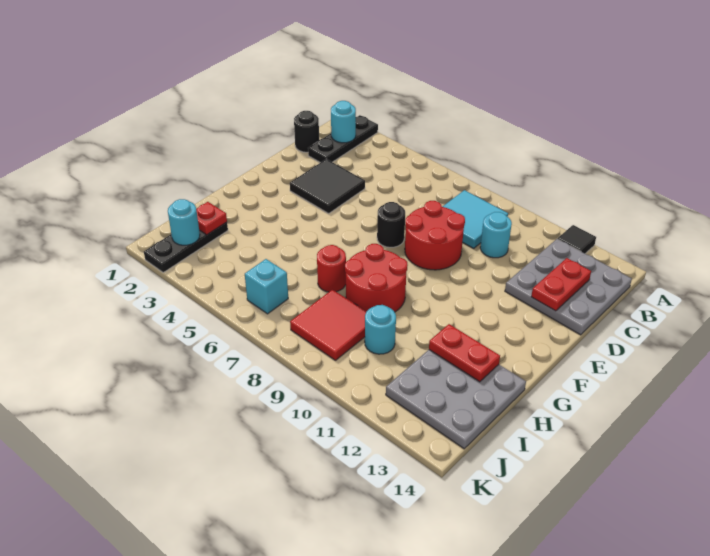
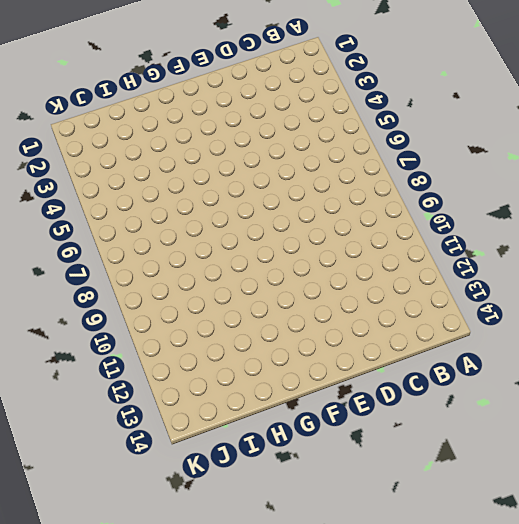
none -> black 1x3 plate [308,115,378,163]
none -> black 1x1 tile [558,225,596,254]
none -> cyan 2x2 tile [442,190,508,248]

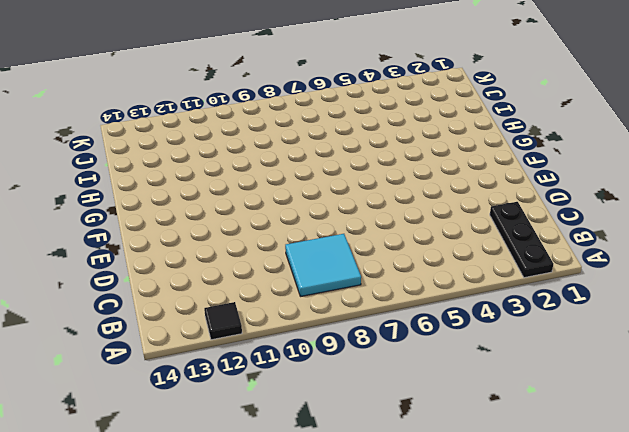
none -> grey 3x3 plate [505,239,632,335]
none -> black 1x1 round brick [294,111,319,152]
none -> cyan 1x1 round brick [480,212,512,258]

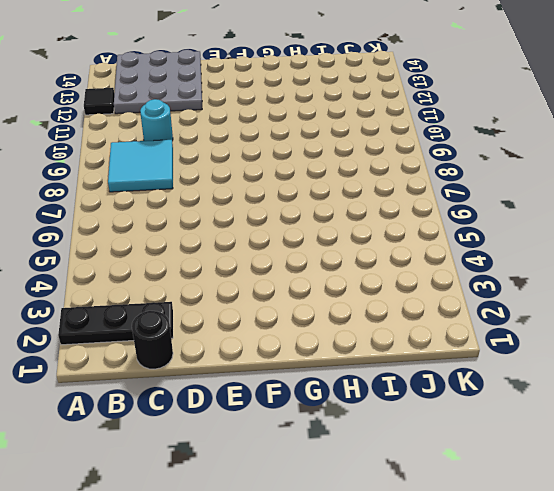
none -> black 2x2 tile [290,159,365,213]
none -> red 2x2 round brick [405,201,465,270]
none -> black 1x1 round brick [377,202,405,247]

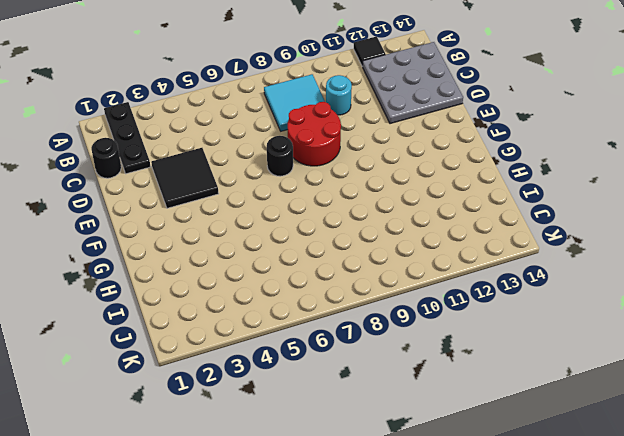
none -> red 2x2 round brick [345,244,407,312]
none -> red 1x1 round brick [317,245,346,292]
none -> grey 3x3 plate [386,350,526,449]

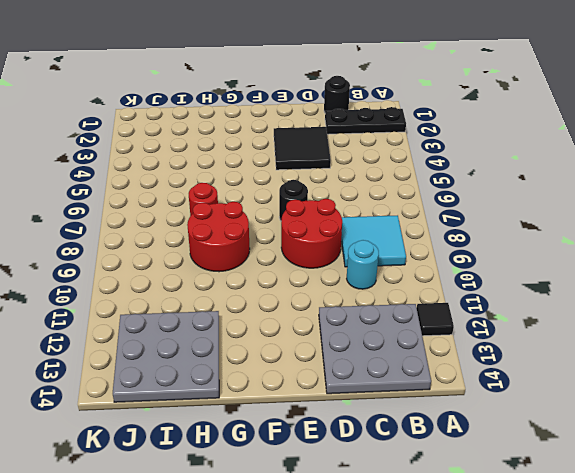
none -> black 1x3 plate [144,222,228,272]
none -> red 2x2 tile [290,290,367,360]
none -> cyan 1x1 round brick [365,305,396,354]

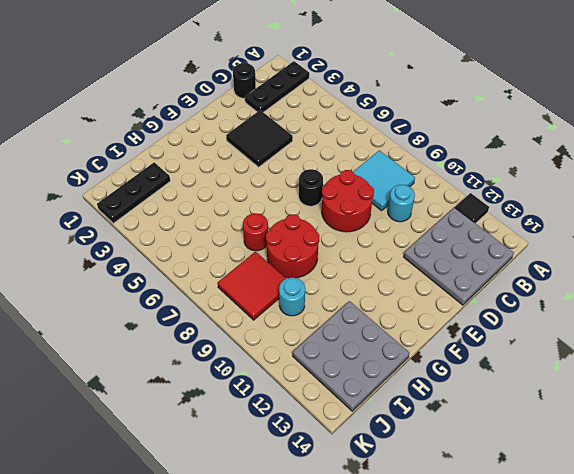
none -> cyan 1x1 brick [245,259,288,314]
none -> cyan 1x1 round brick [331,101,356,143]
none -> red 1x2 plate [531,258,591,311]

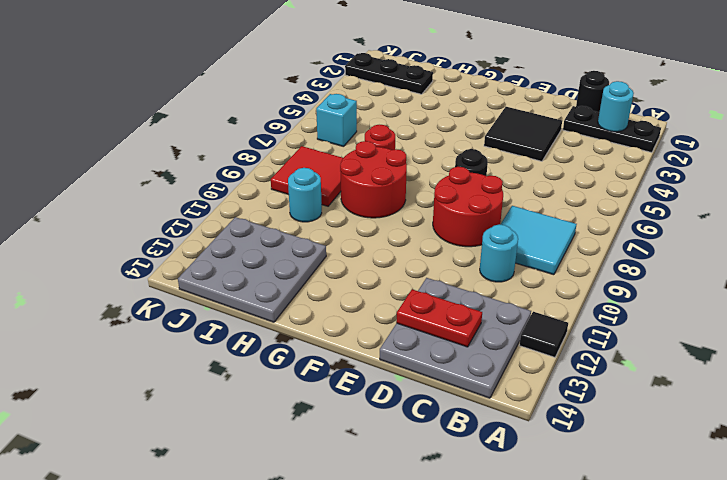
none -> red 1x2 plate [429,324,500,382]
none -> red 1x1 plate [196,202,227,235]
none -> cyan 1x1 round brick [168,199,200,245]

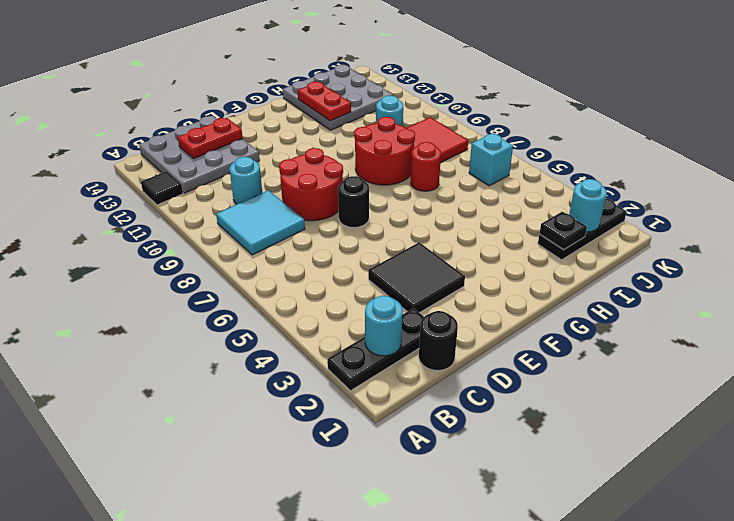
black 1x1 plate [539,212,587,250] -> red 1x1 plate [196,202,227,235]

